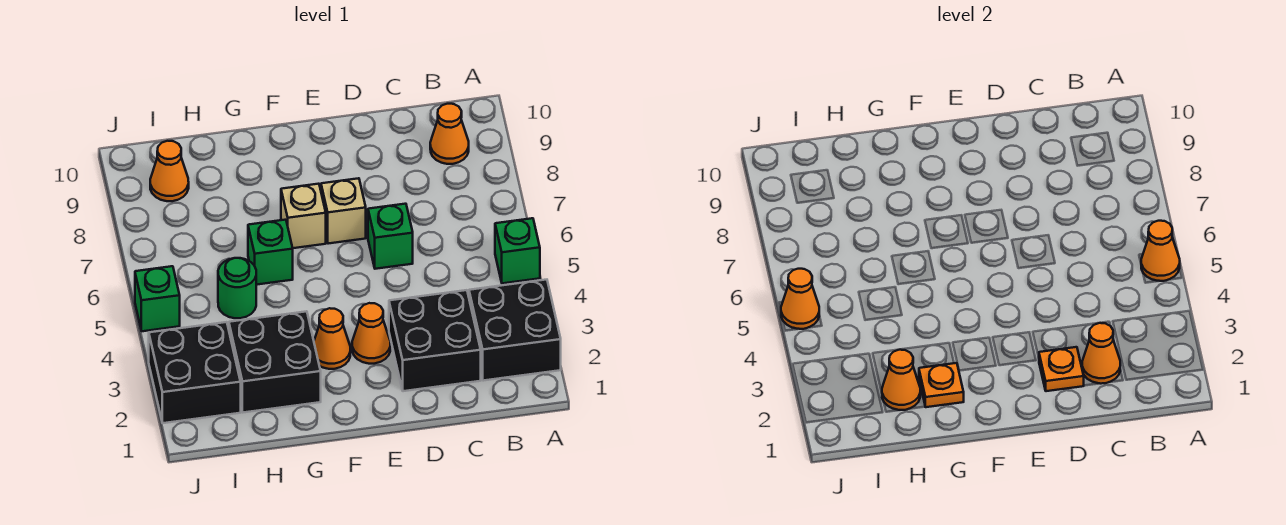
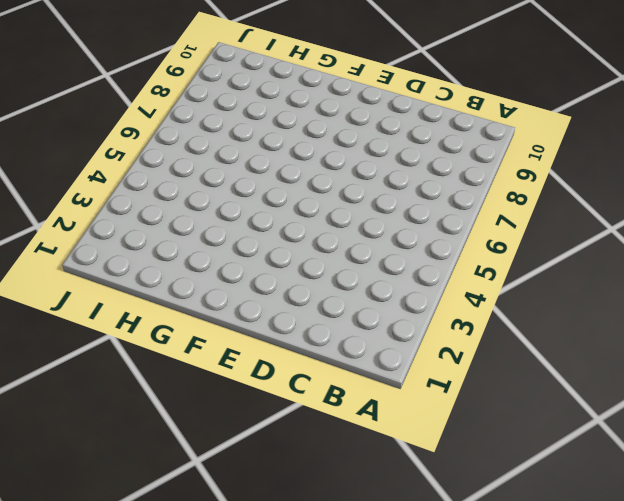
none -> black 2x2 brick [469,280,561,381]
none -> green 1x1 brick [495,218,540,283]
none -> orange 1x1 cone [430,104,469,164]

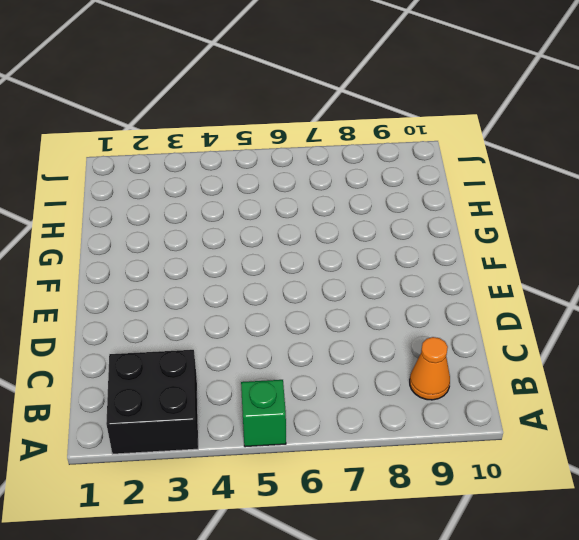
none -> black 2x2 brick [389,290,481,391]
none -> green 1x1 brick [368,204,413,269]
none -> orange 1x1 cone [352,303,390,364]

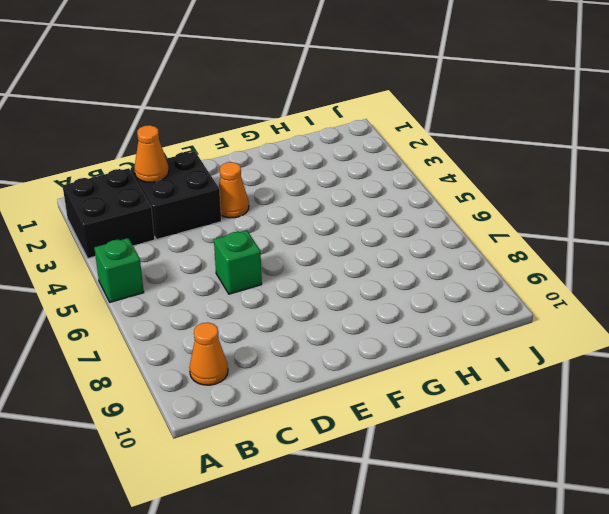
none -> tan 1x1 brick [321,178,366,244]
none -> orange 1x1 cone [314,308,350,369]
none -> tan 1x1 brick [281,184,326,248]

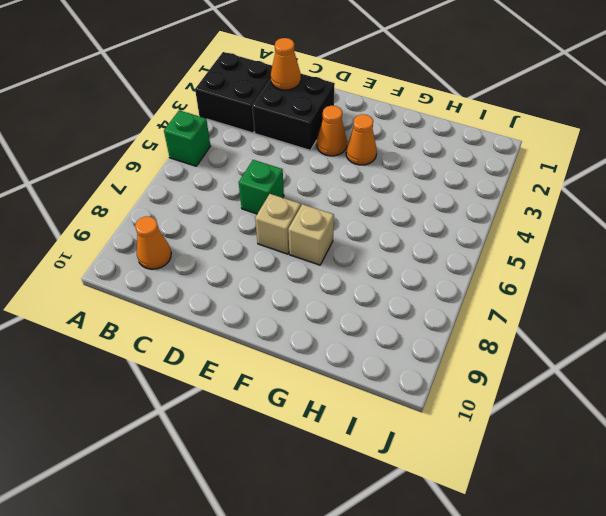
none -> black 2x2 brick [229,311,321,412]
none -> green 1x1 brick [248,220,293,285]
none -> green 1x1 round brick [218,258,256,318]

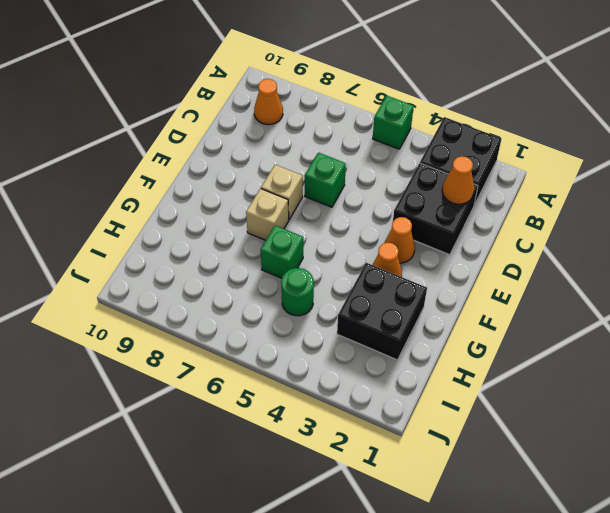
none -> black 2x2 brick [149,322,241,423]
none -> orange 1x1 cone [150,141,189,201]
none -> green 1x1 brick [135,266,180,331]

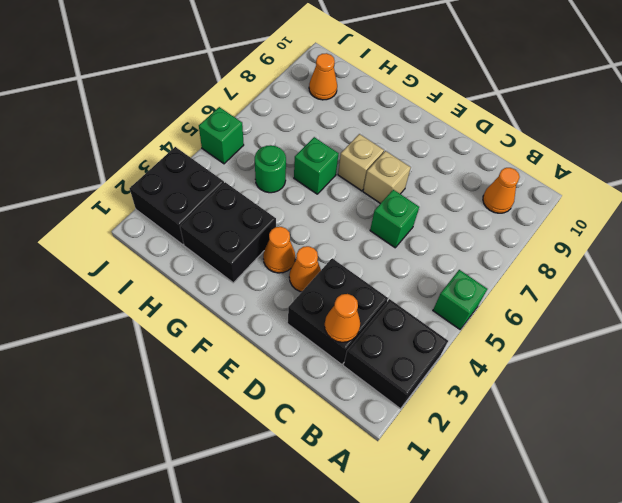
none -> orange 1x1 cone [1141,221,1180,281]
none -> orange 1x1 plate [1039,347,1084,391]
none -> orange 1x1 plate [919,363,964,407]

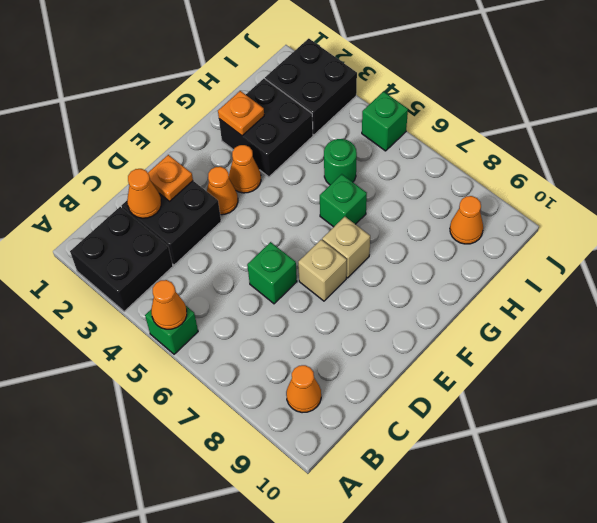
none -> orange 1x1 cone [882,350,920,410]
none -> orange 1x1 cone [781,269,819,329]

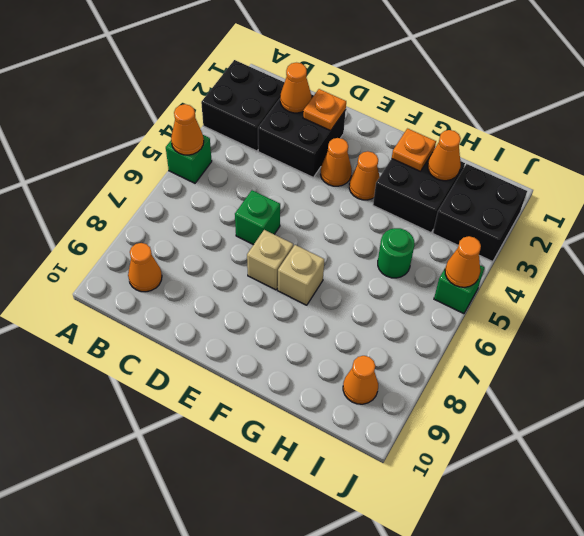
none -> green 1x1 brick [248,220,293,285]

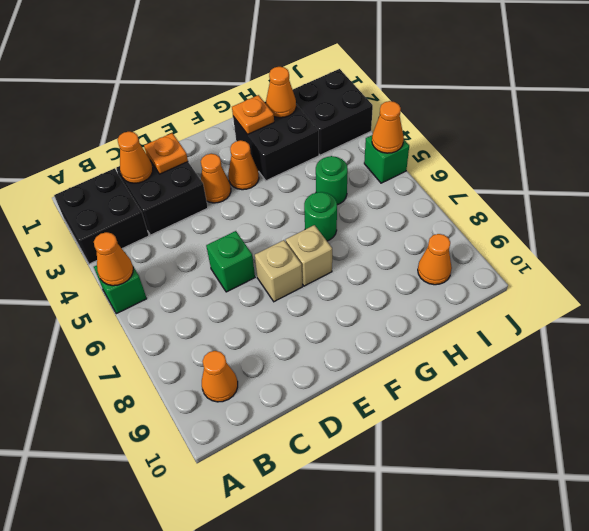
green 1x1 round brick [304,192,337,241] -> green 1x1 brick [248,220,293,285]

